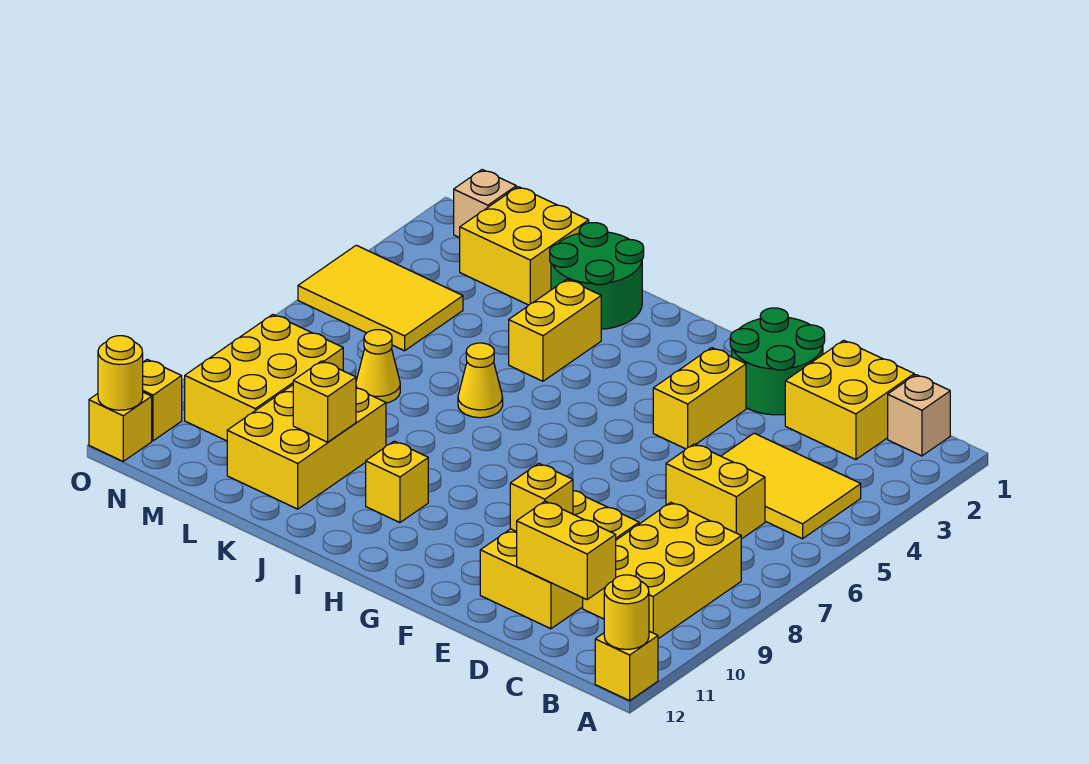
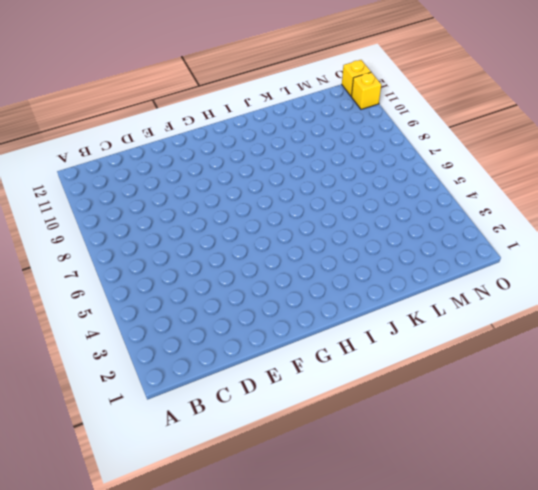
none -> yellow 1x1 brick [595,631,658,701]
none -> tan 1x1 brick [888,375,950,456]
none -> yellow 2x3 tile [721,433,861,539]

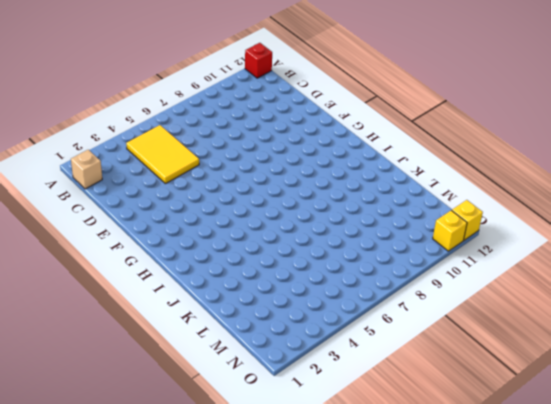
red 1x1 brick [245,43,272,78] -> yellow 1x1 brick [595,631,658,701]
none -> yellow 2x3 brick [583,502,741,639]
none -> yellow 2x2 brick [785,340,914,460]
none -> yellow 1x2 brick [666,444,765,539]

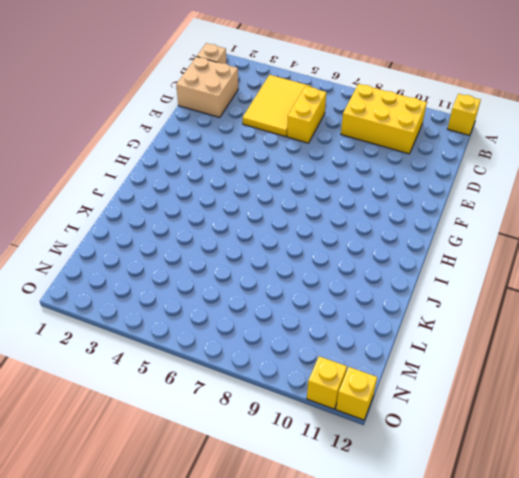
tan 2x2 brick [176,57,238,118] -> yellow 2x2 brick [785,340,914,460]
none -> yellow 2x3 brick [480,491,639,629]
none -> green 2x2 round brick [730,308,825,415]
none -> yellow 1x2 brick [653,348,746,449]

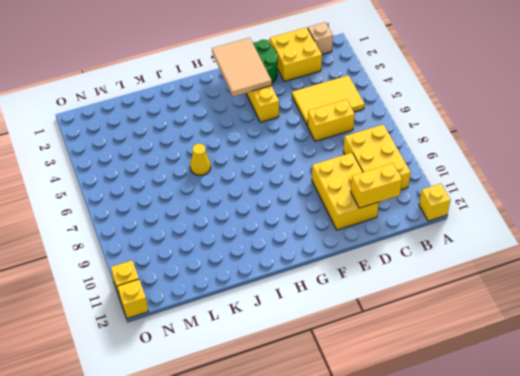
tan 2x3 tile [212,38,272,97] -> none
none -> yellow 1x1 brick [366,441,428,523]
none -> green 2x2 round brick [550,223,644,329]
none -> yellow 1x2 brick [509,279,601,381]

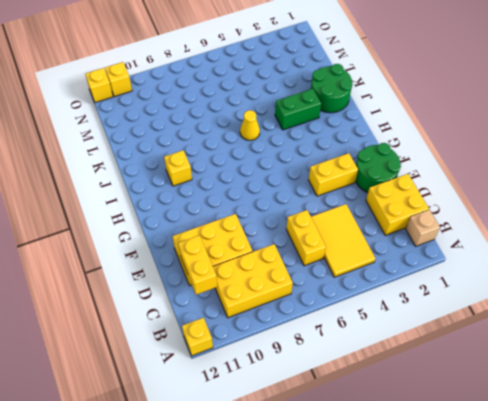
green 1x2 brick [275,89,321,130] -> yellow 1x2 brick [509,279,601,381]
none -> yellow 2x3 brick [227,385,386,509]
none -> yellow 2x2 brick [460,187,589,305]
none -> yellow 1x1 cone [356,330,400,403]

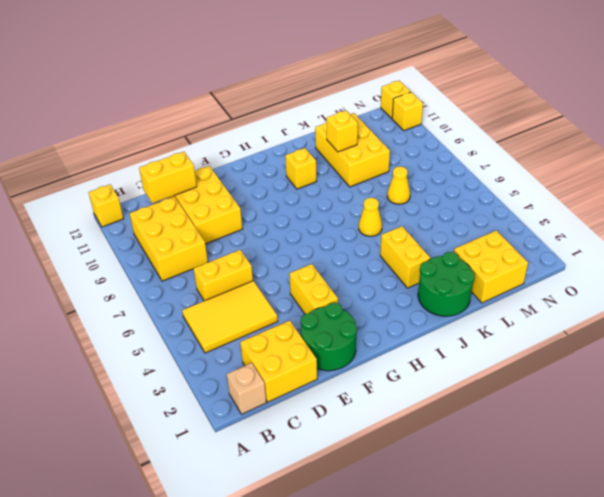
none -> yellow 2x3 tile [298,245,463,351]
none -> yellow 2x3 brick [185,315,343,441]
none -> tan 1x1 brick [454,170,516,238]

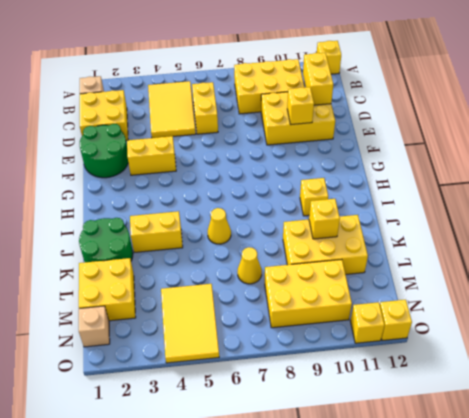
none -> yellow 1x1 round brick [604,575,649,649]
none -> yellow 1x1 round brick [98,336,143,410]

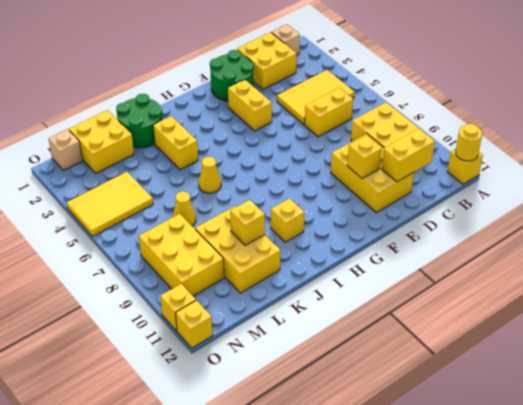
none -> yellow 1x1 round brick [98,336,143,410]

